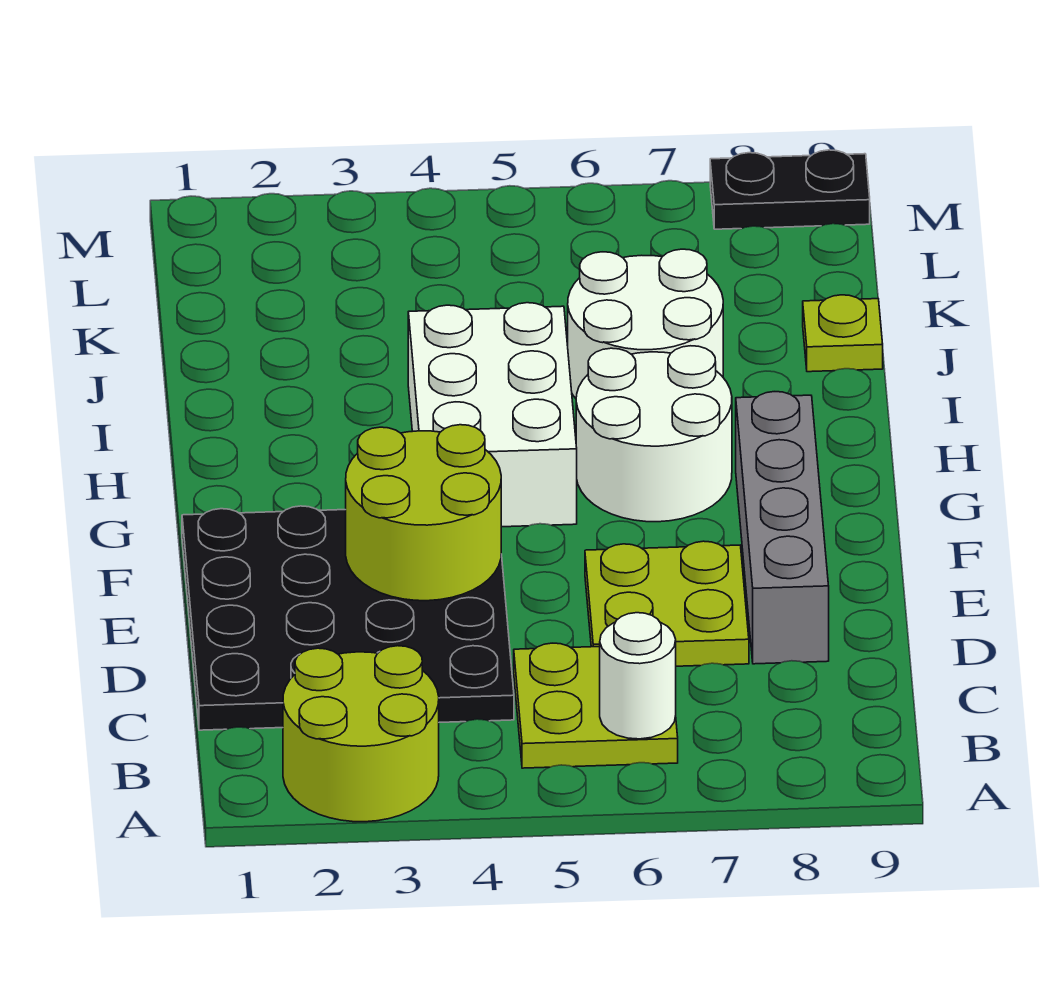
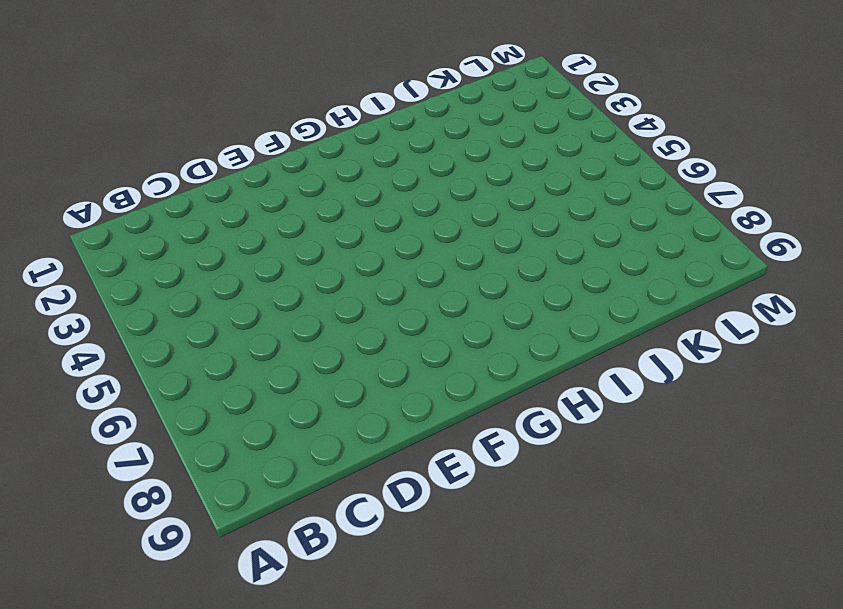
none -> lime 2x2 round brick [283,646,439,822]
none -> lime 2x2 plate [514,643,678,768]
none -> black 4x4 plate [182,506,514,730]

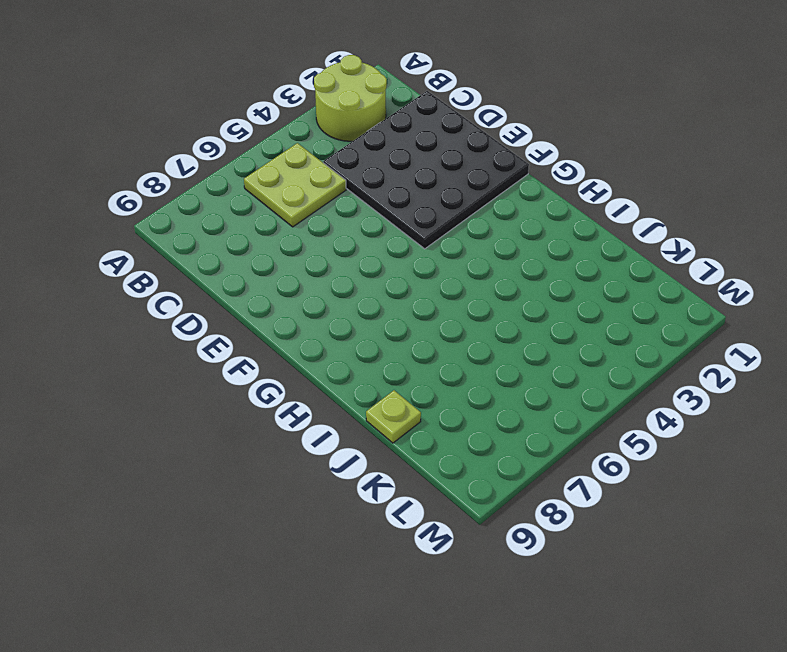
none -> lime 2x2 plate [585,541,749,666]
none -> grey 1x4 brick [736,392,829,664]
none -> white 2x3 brick [408,303,577,527]

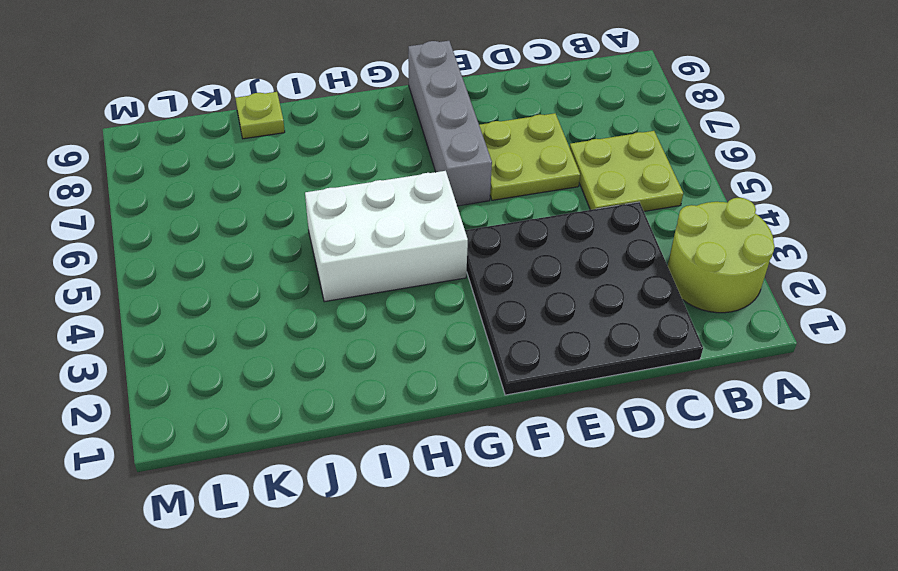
grey 1x4 brick [408,41,492,206] -> grey 1x4 brick turned to [736,392,829,664]
none -> white 2x2 round brick [576,346,732,522]
none -> white 2x2 round brick [568,249,723,398]
none -> black 1x2 plate [710,150,870,229]

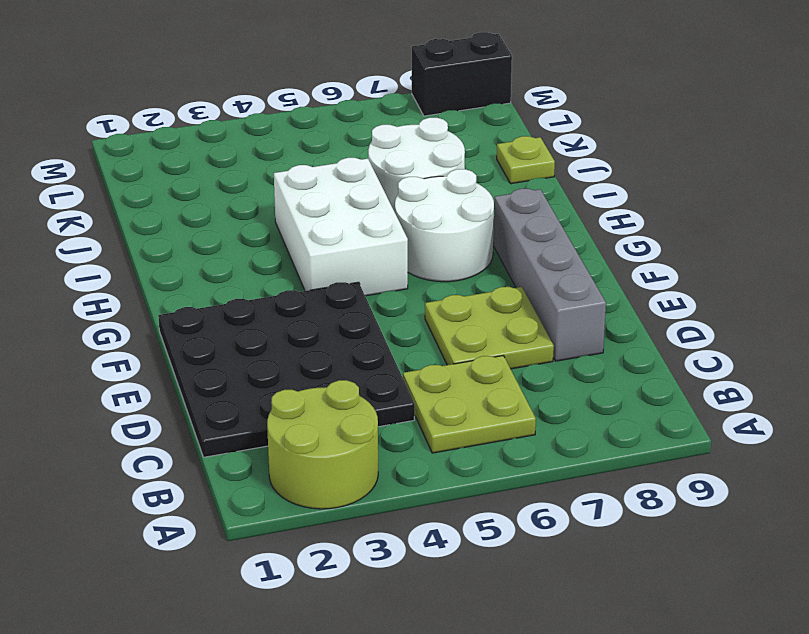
black 1x2 brick [412,32,512,116] -> black 1x2 plate [710,150,870,229]
none -> white 1x1 round brick [600,613,676,739]
none -> lime 2x2 round brick [346,425,501,601]

